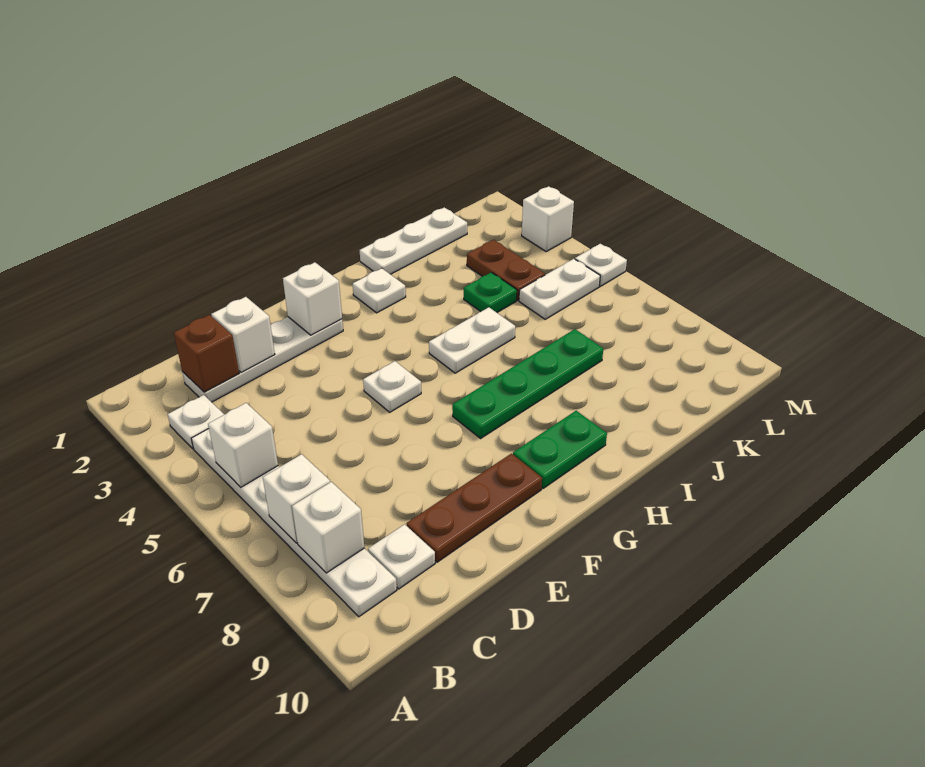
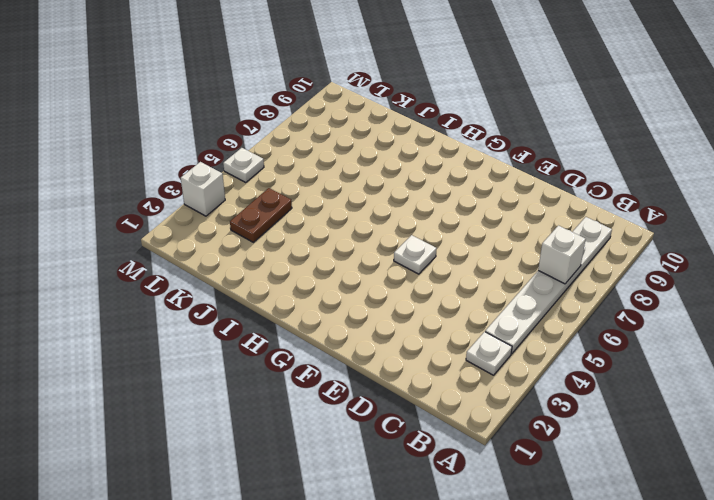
none -> white 1x4 plate [182,317,343,402]
none -> white 1x1 plate [368,524,435,589]
none -> brown 1x3 plate [406,454,542,562]

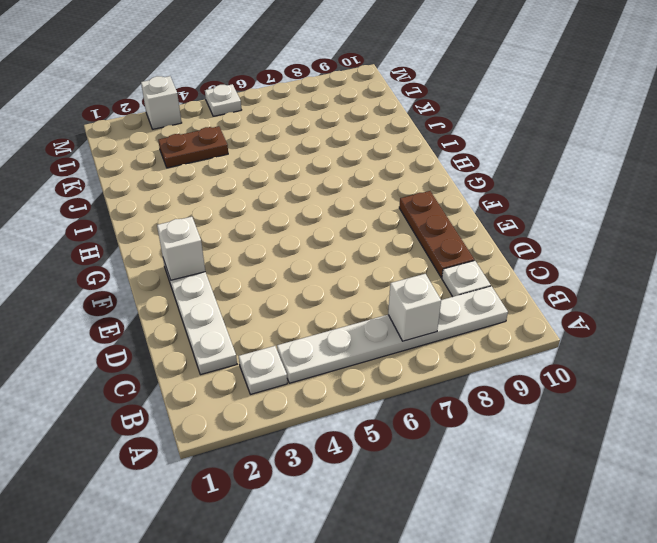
none -> white 1x1 plate [363,361,421,412]
none -> green 1x4 plate [452,329,603,438]
none -> green 1x2 plate [513,411,607,488]

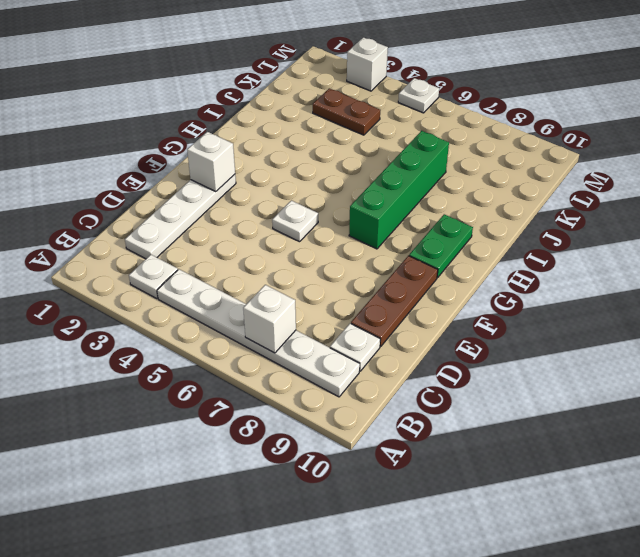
green 1x4 brick [349,131,449,249] -> green 1x4 plate [452,329,603,438]
none -> white 1x1 plate [353,268,406,313]
none -> white 1x2 plate [429,307,515,373]
none -> white 1x3 plate [360,207,467,274]

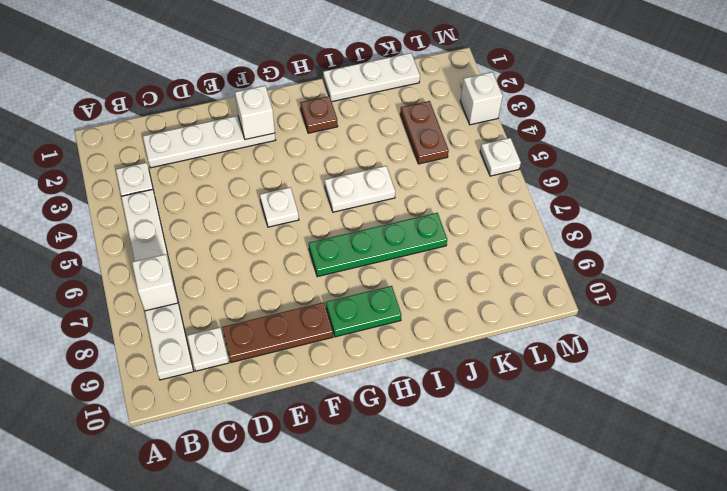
brown 1x1 plate [300,96,338,133] -> white 1x1 plate [353,268,406,313]
none -> green 1x1 plate [464,272,517,313]
none -> white 1x2 plate [519,259,600,319]
none -> white 1x1 brick [208,403,278,487]

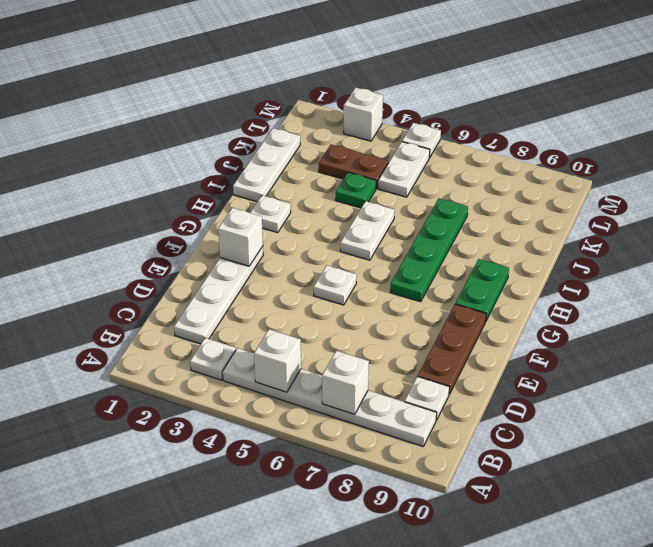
none -> white 1x1 brick [292,482,364,573]
none -> brown 1x1 brick [174,315,239,392]
none -> white 1x1 brick [211,297,275,372]

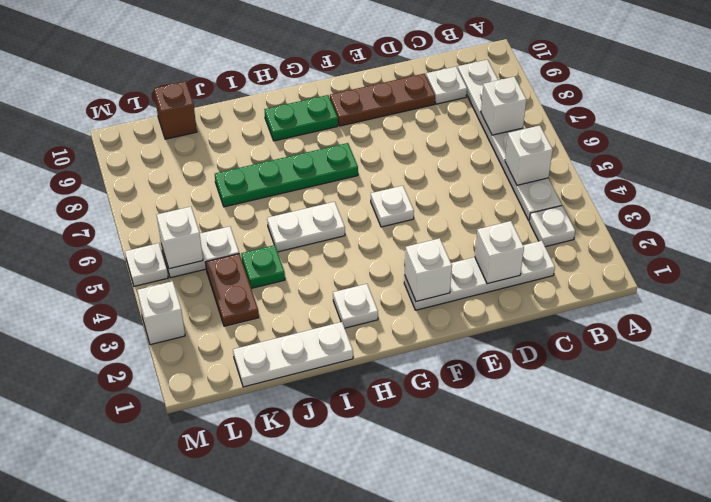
brown 1x1 brick [154,81,197,139] -> brown 1x1 brick moved to [174,315,239,392]
white 1x1 brick [157,207,203,269] -> white 1x1 brick moved to [292,482,364,573]

